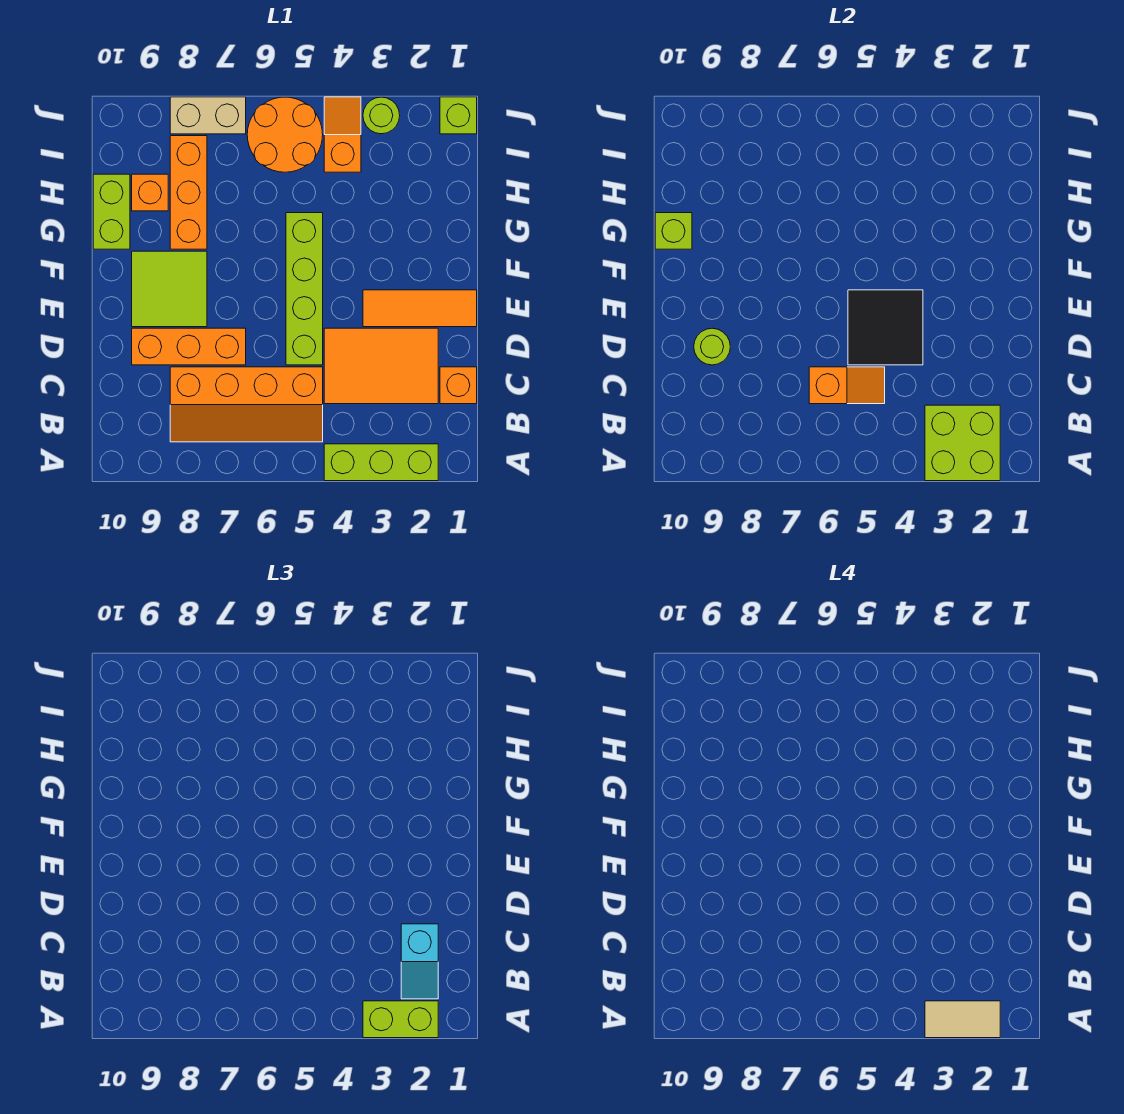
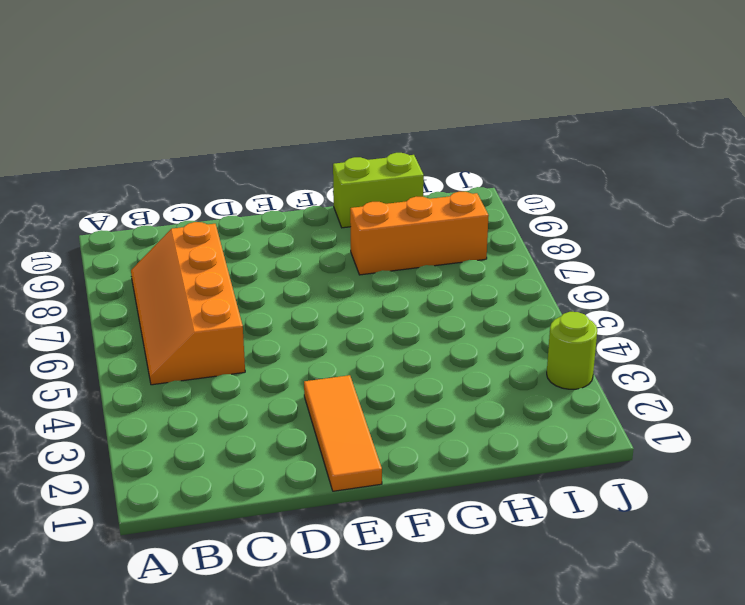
none -> lime 1x3 brick [324,444,438,481]
none -> orange 1x1 brick [440,367,477,404]
none -> orange 2x3 tile [324,328,438,404]

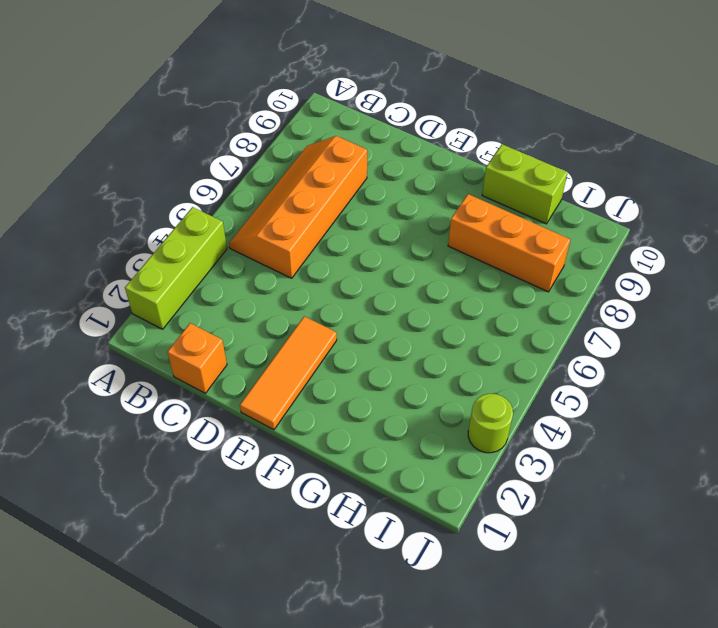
none -> orange 2x3 tile [324,328,438,404]
none -> lime 1x4 brick [286,213,323,365]
none -> orange 1x3 brick [132,328,246,365]

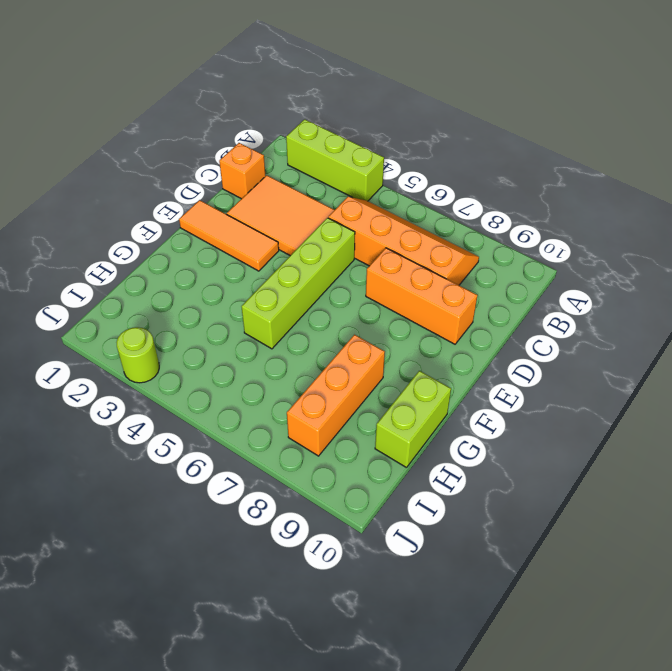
none -> lime 2x2 tile [132,251,207,327]
none -> orange 1x1 brick [132,174,168,211]
none -> orange 1x2 slope [324,97,361,172]

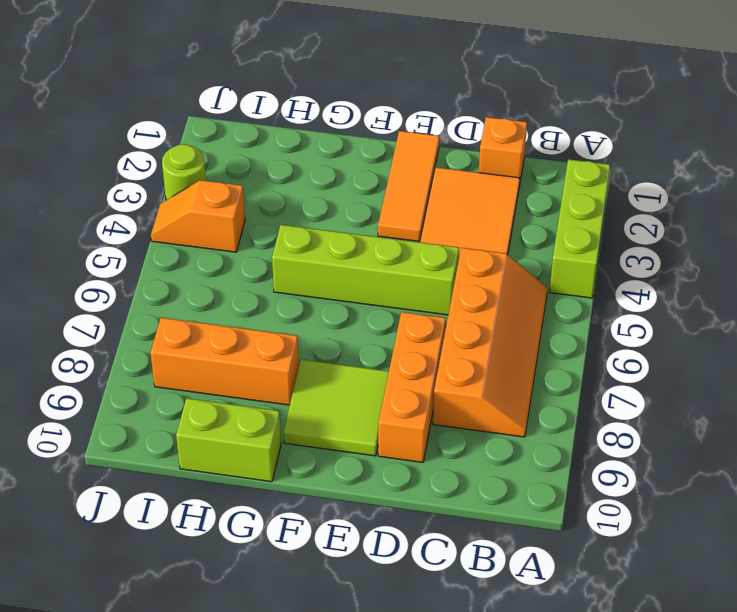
none -> orange 1x1 brick [132,174,168,211]
none -> orange 2x2 round brick [247,97,323,172]
none -> lime 1x1 brick [440,97,477,134]

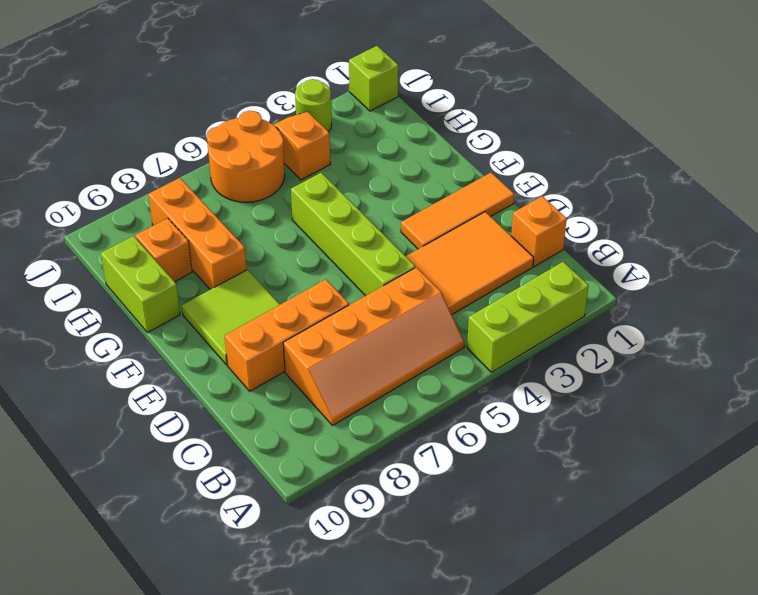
none -> tan 1x2 brick [170,97,246,134]
none -> lime 2x2 brick [925,405,1000,481]
none -> orange 1x2 slope [809,367,885,404]

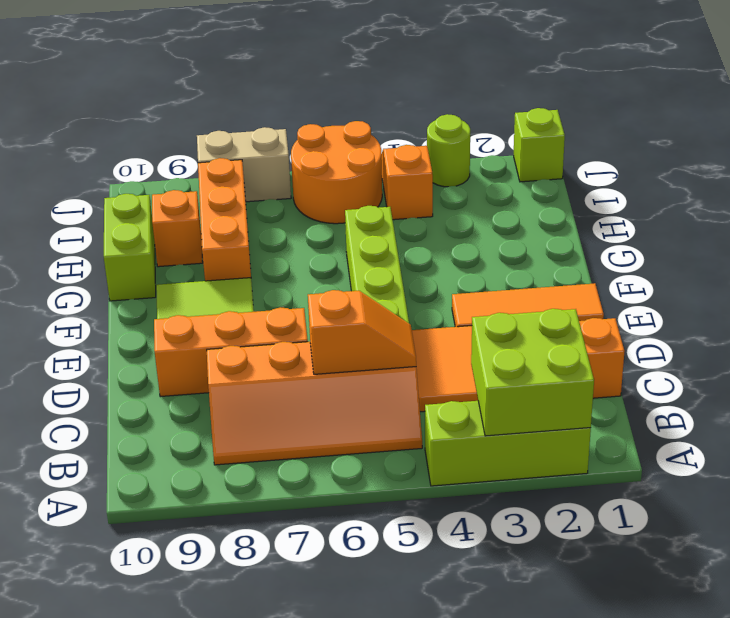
none -> black 2x2 tile [848,290,923,365]
none -> lime 1x1 round brick [694,328,730,365]
none -> lime 1x1 brick [655,213,692,249]

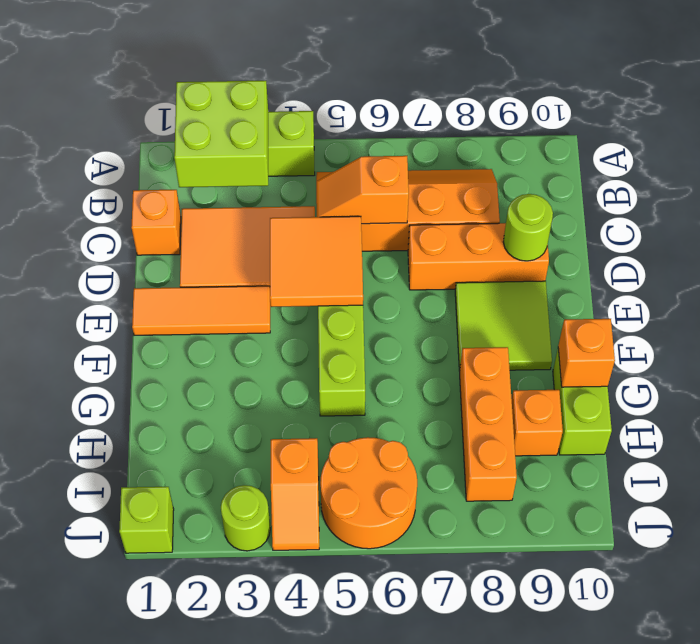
orange 2x2 tile [270,216,363,307] -> black 2x2 tile [848,290,923,365]
orange 1x1 brick [558,319,615,387] -> lime 1x1 brick [655,213,692,249]
none -> tan 1x2 brick [170,97,246,134]
none -> lime 1x2 brick [363,1001,438,1038]
none -> cyan 1x2 slope [401,924,438,999]

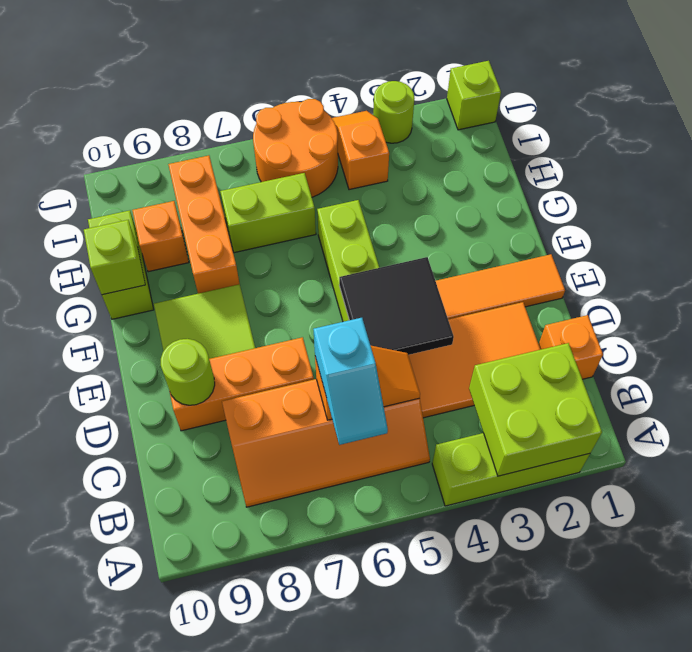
cyan 1x2 slope [313,318,388,445] -> cyan 1x2 slope moved to [401,924,438,999]
lime 1x2 brick [220,173,316,253] -> lime 1x2 brick moved to [363,1001,438,1038]
none -> tan 1x2 brick [170,97,246,134]
none -> tan 1x2 tile [925,1001,1000,1038]

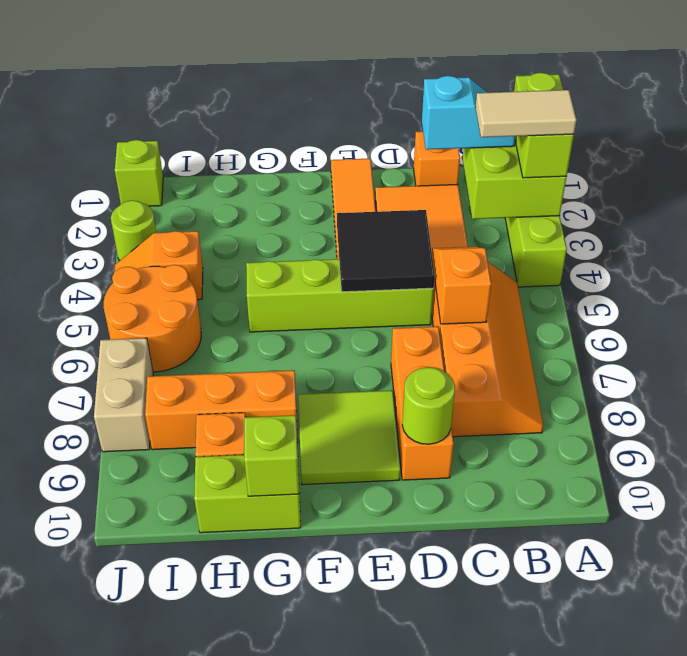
tan 1x2 tile [476,90,577,137] -> tan 1x2 tile turned to [925,1001,1000,1038]

